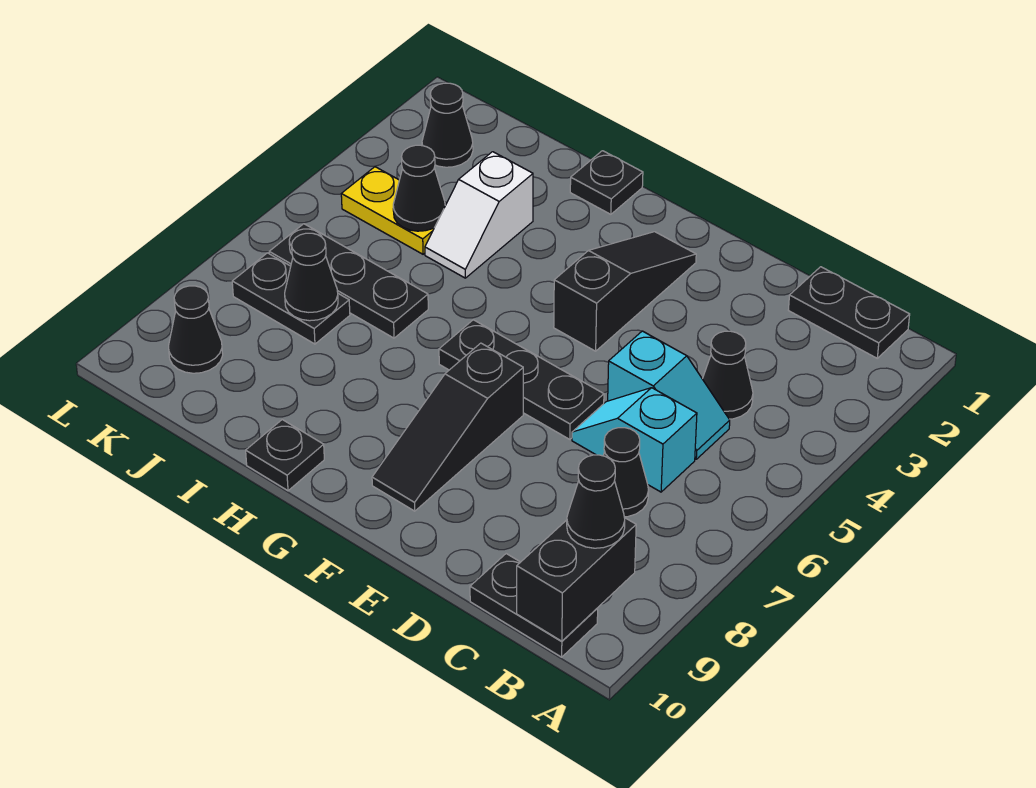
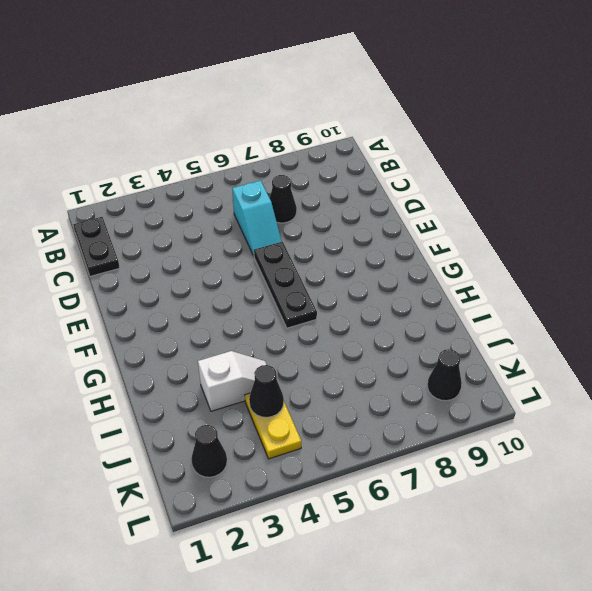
none -> black 1x2 plate [470,554,598,657]
none -> black 1x1 cone [703,331,753,419]
none -> cyan 1x2 slope [608,331,730,459]

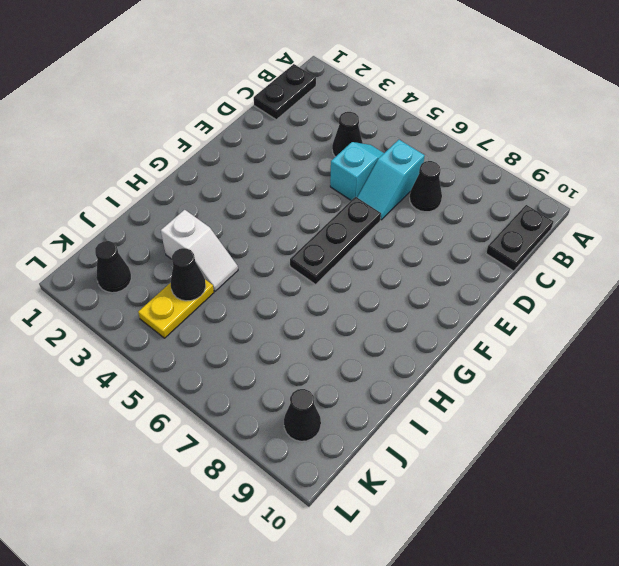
none -> black 1x3 slope [554,232,696,351]
none -> black 1x3 slope [372,343,523,511]
none -> black 1x1 plate [570,151,643,214]

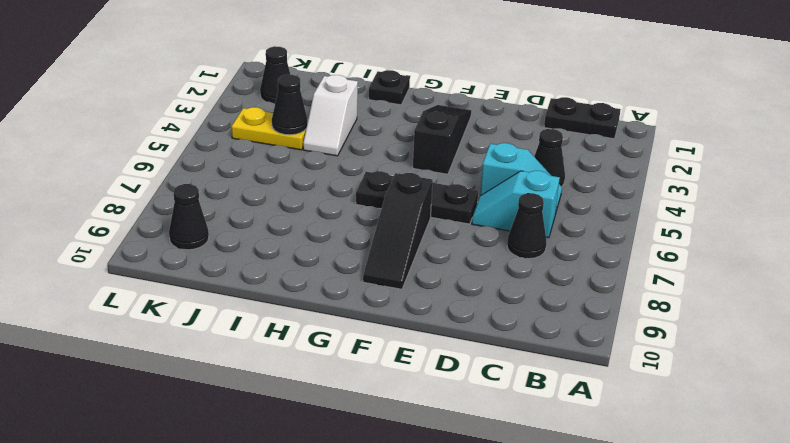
none -> black 1x2 plate [470,554,598,657]
none -> black 1x1 plate [246,420,324,491]
none -> black 1x3 plate [269,224,428,338]

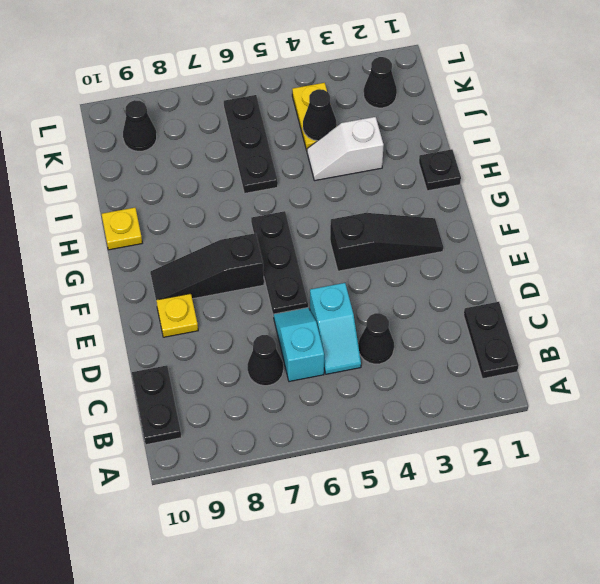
yellow 1x1 plate [156,293,198,337] -> none
yellow 1x1 plate [102,208,142,250] -> black 1x1 plate [246,420,324,491]
none -> black 1x2 plate [232,253,350,344]
none -> black 1x2 brick [517,517,636,641]
none -> black 1x1 cone [285,233,338,321]

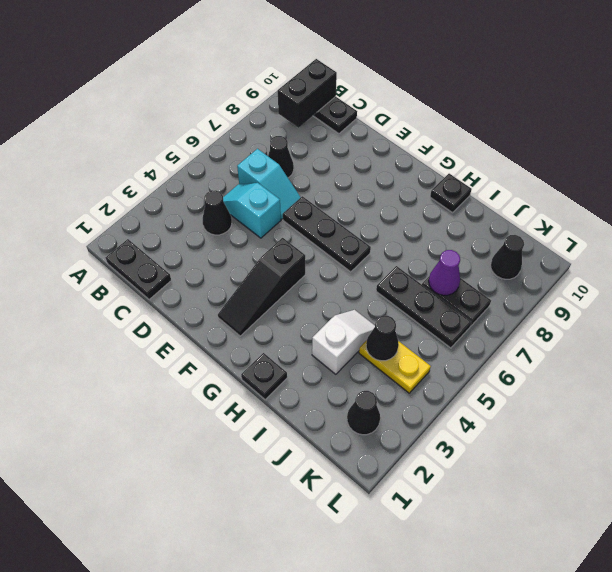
purple 1x1 cone [429,250,460,295] -> black 1x1 cone [285,233,338,321]
none -> black 1x3 slope [372,343,523,511]
none -> black 1x1 cone [567,455,625,548]

